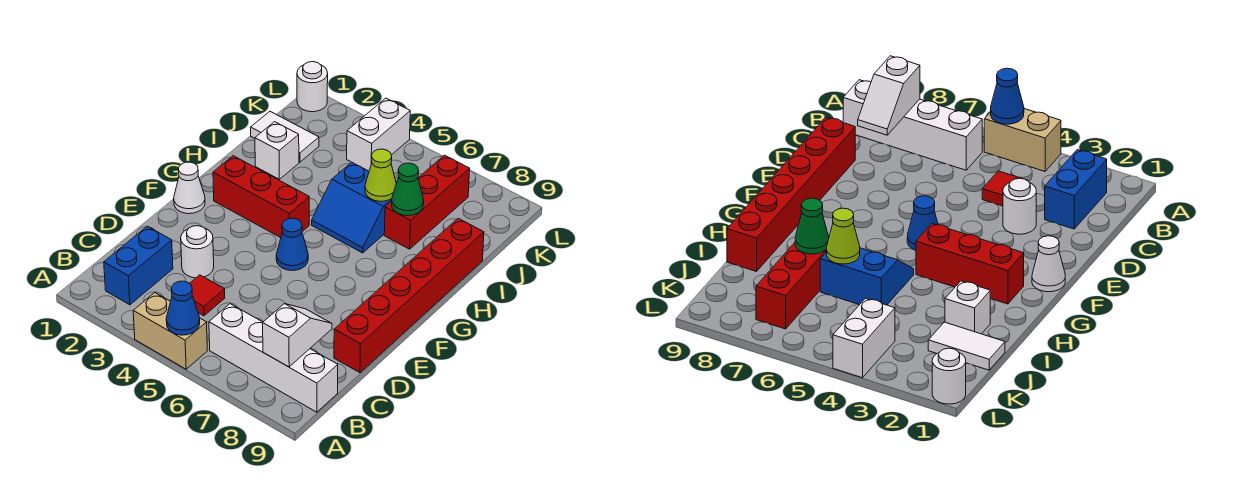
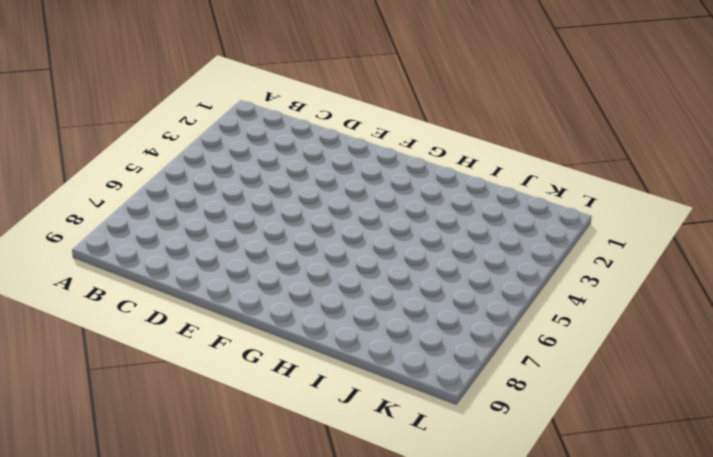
none -> tan 1x2 brick [133,293,207,369]
none -> blue 1x2 brick [104,226,173,305]
none -> white 1x4 brick [209,304,338,412]

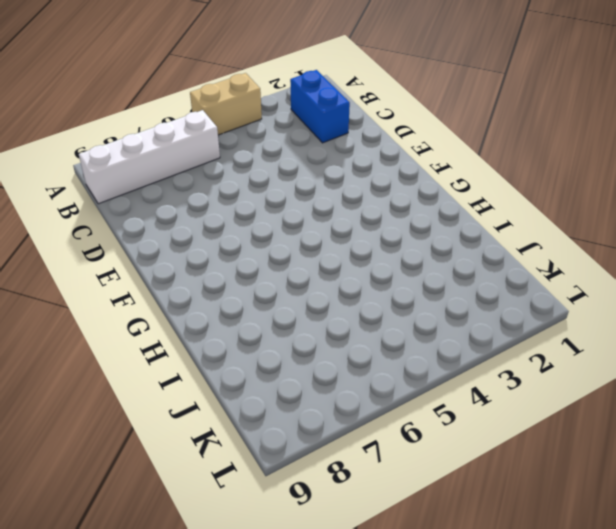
none -> red 1x1 tile [189,275,225,316]
none -> white 1x1 round brick [181,226,214,278]
none -> red 1x6 brick [334,218,484,373]

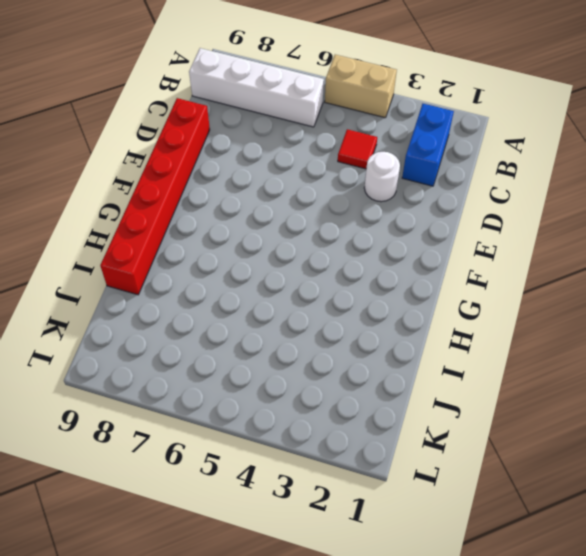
none -> white 1x1 cone [174,162,205,214]
none -> blue 1x1 cone [276,218,308,271]
none -> red 1x3 brick [213,156,309,238]

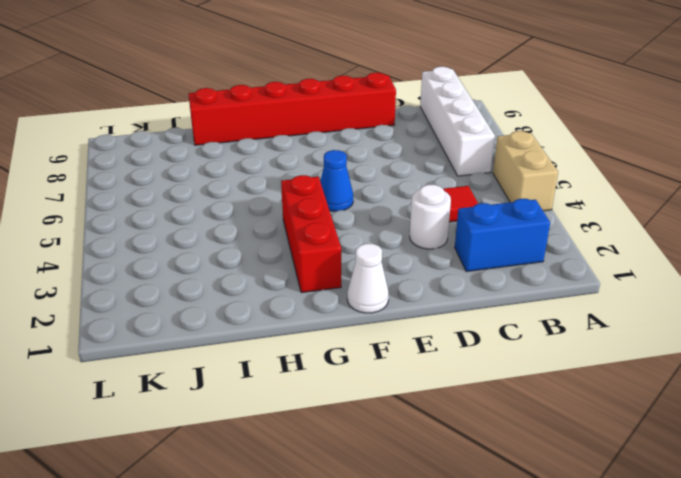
none -> blue 2x2 slope [312,162,392,253]
none -> white 1x1 brick [255,122,299,179]
none -> red 1x3 brick [384,155,470,249]

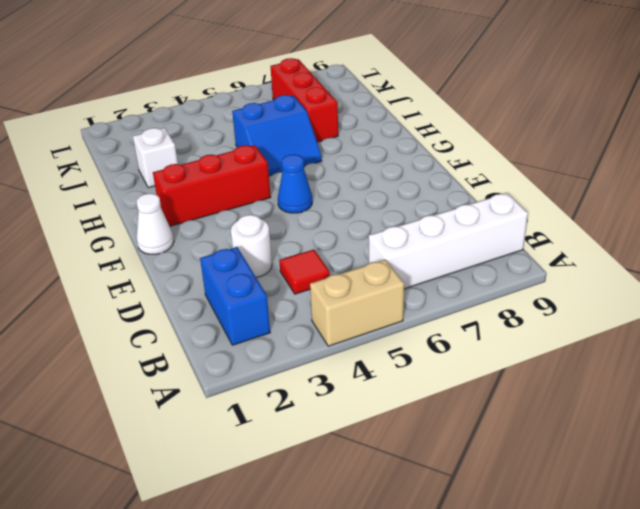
none -> red 1x6 brick [334,218,484,373]
none -> white 1x2 tile [251,112,319,162]
none -> white 1x2 brick [347,98,410,171]

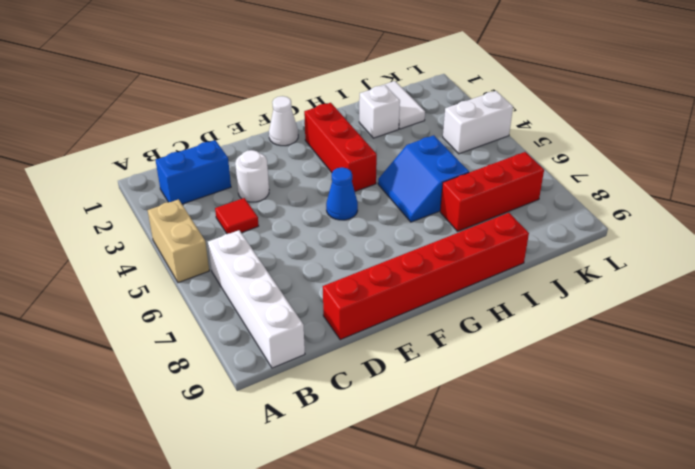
none -> white 1x1 round brick [297,62,328,112]
none -> blue 1x1 cone [166,281,200,335]
none -> white 1x2 slope [263,304,332,367]

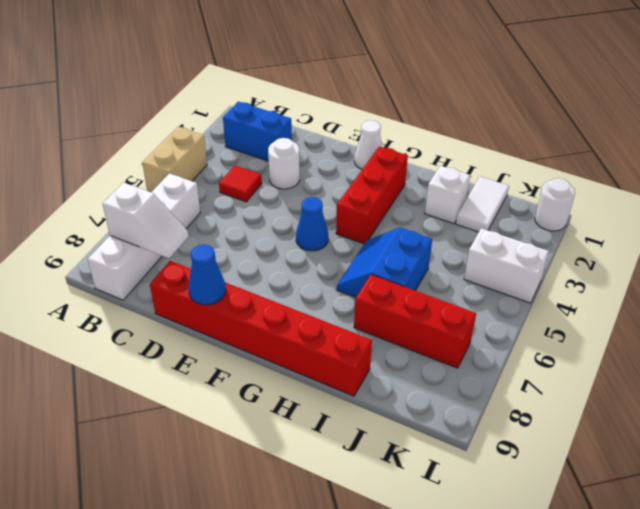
blue 1x1 cone [188,245,226,305] -> blue 1x1 cone moved to [166,281,200,335]
none -> lime 1x1 cone [365,149,396,201]
none -> green 1x1 cone [392,163,424,216]

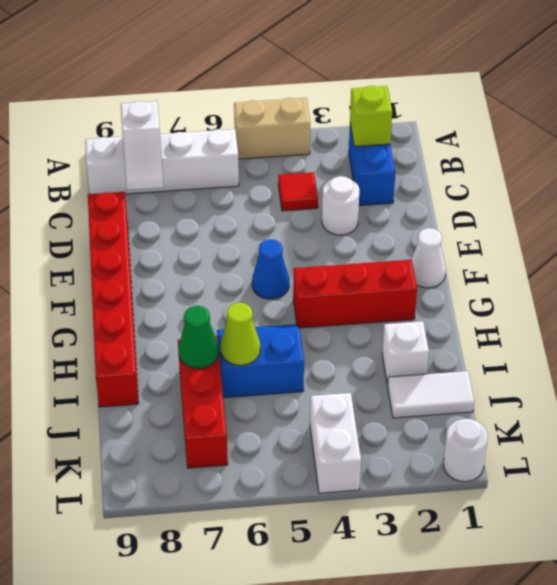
lime 1x1 brick [350,86,392,146] -> none
none -> blue 1x1 cone [166,281,200,335]

